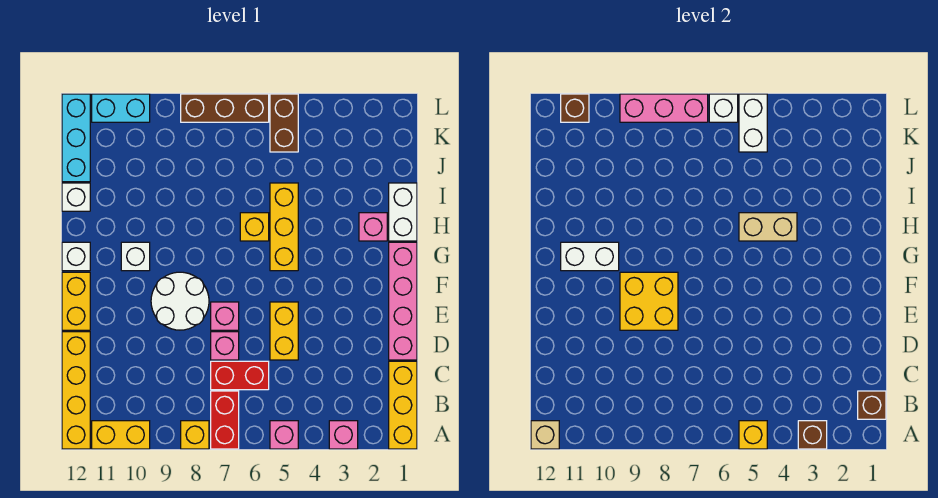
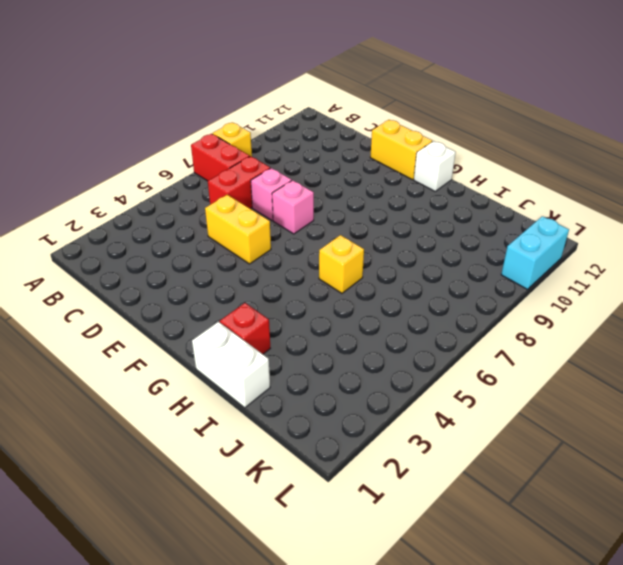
red 1x1 brick [220,303,270,354] -> pink 1x1 brick [359,213,387,241]
none -> yellow 1x3 brick [389,361,417,449]
none -> pink 1x1 brick [329,421,358,449]
none -> pink 1x1 brick [270,421,298,449]
none -> yellow 1x2 brick [92,421,150,449]

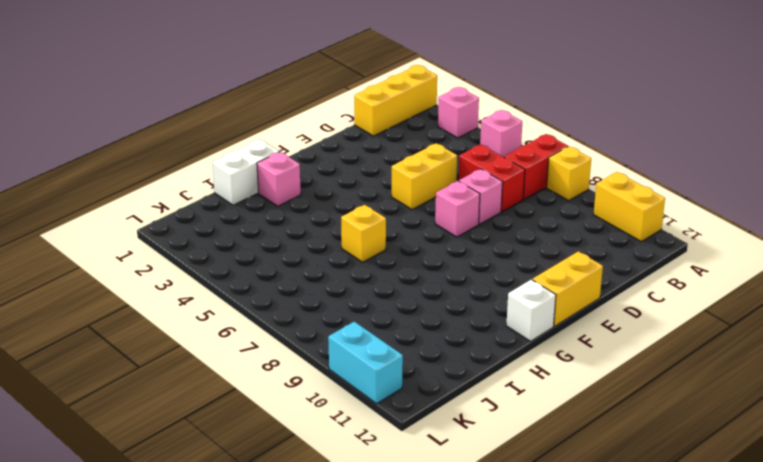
none -> yellow 1x4 brick [62,332,90,449]
none -> pink 1x4 brick [389,242,417,360]
none -> white 2x2 round brick [151,272,209,330]
none -> yellow 1x3 brick [270,183,298,271]

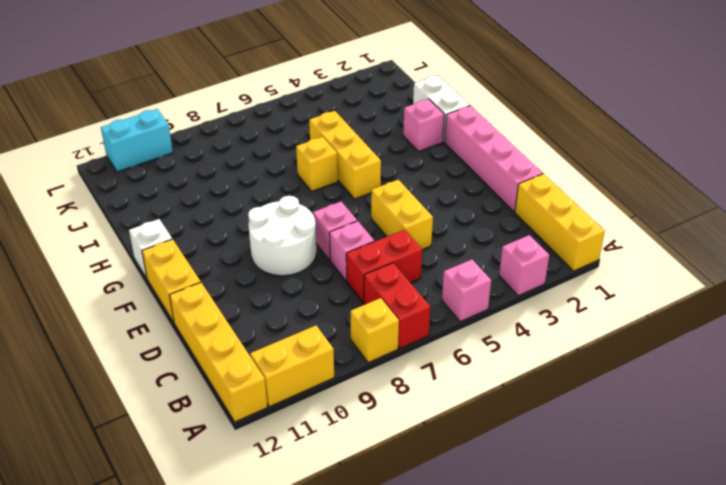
none -> white 1x1 brick [121,242,150,271]
none -> white 1x1 brick [62,183,90,211]
none -> cyan 1x3 brick [62,94,90,182]
none -> brown 1x2 brick [270,94,298,152]

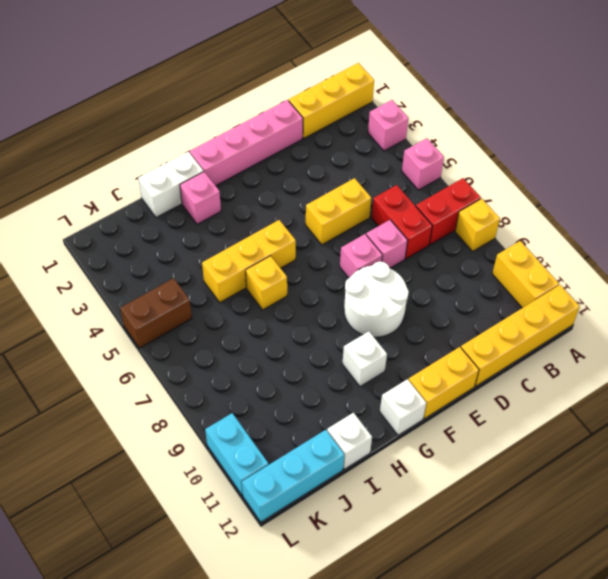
none -> brown 1x3 brick [181,94,269,122]
none -> brown 1x1 brick [798,421,827,449]
none -> yellow 1x1 brick [739,421,767,449]
none -> tan 1x1 brick [531,421,559,449]

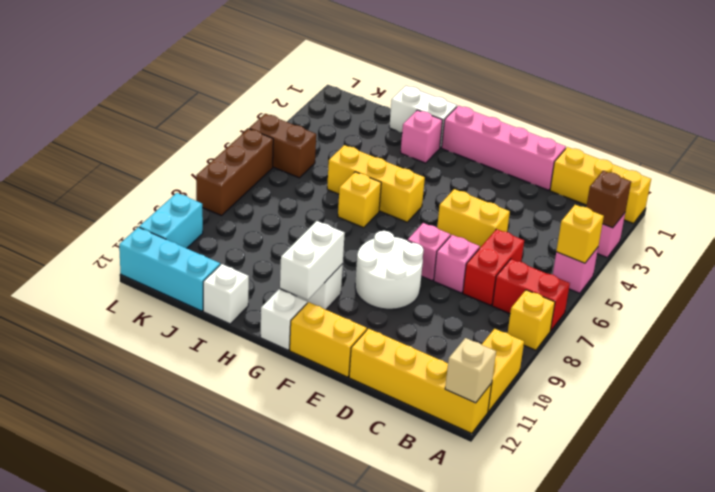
none -> brown 1x1 brick [858,391,886,419]
none -> yellow 2x2 brick [620,272,678,330]
none -> tan 1x2 brick [739,213,797,241]
none -> white 1x2 brick [739,94,767,152]

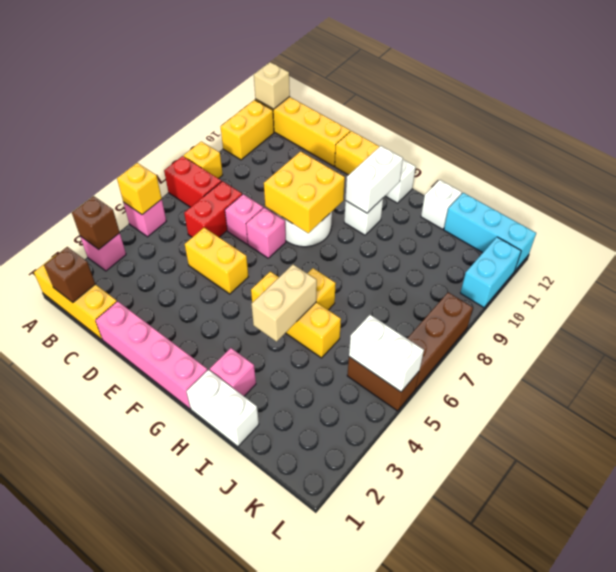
none -> white 1x1 brick [709,94,738,122]
none -> pink 1x3 brick [620,94,708,122]
none -> brown 1x1 brick [561,94,589,122]

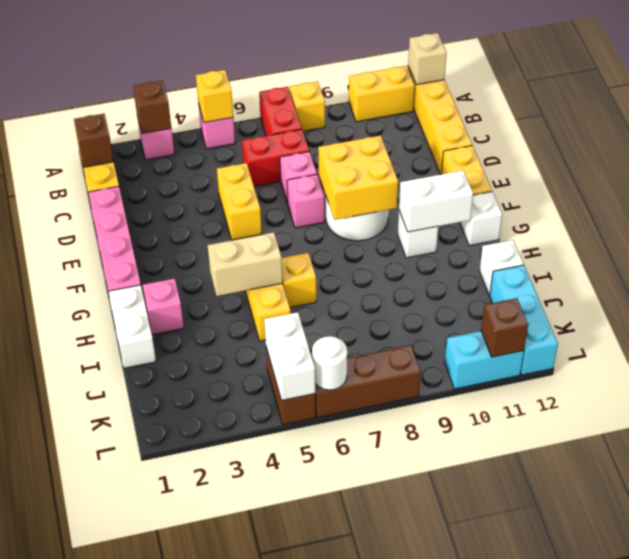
white 1x1 round brick [312,336,347,390] -> white 1x1 brick [709,94,738,122]
none -> pink 1x3 brick [620,94,708,122]

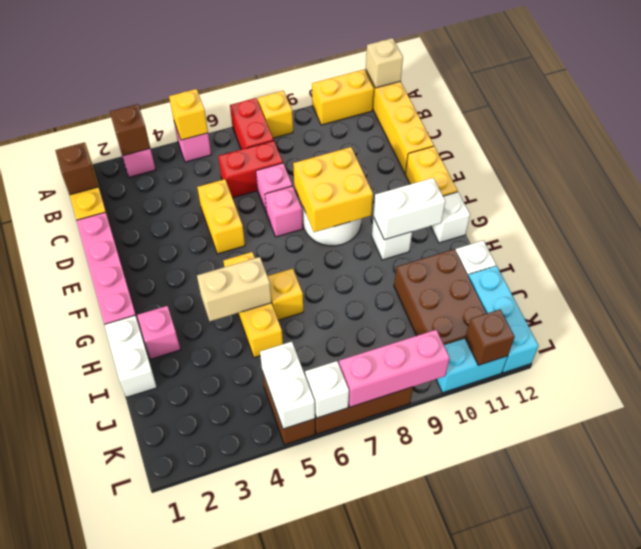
brown 2x3 brick [394,249,487,345] -> none

